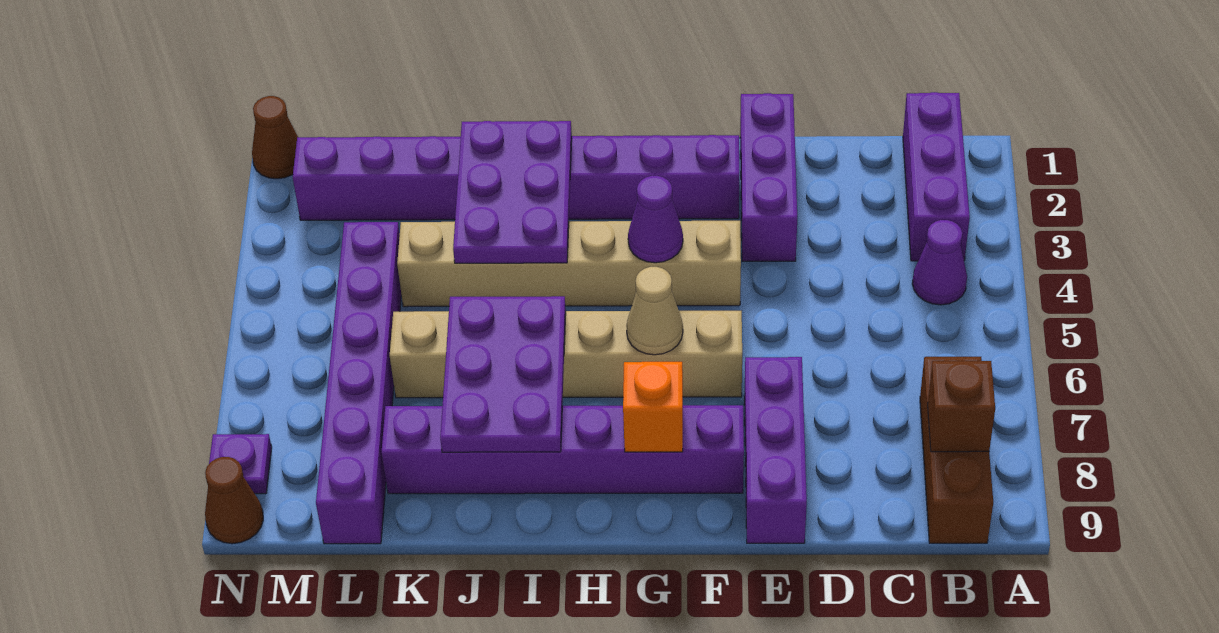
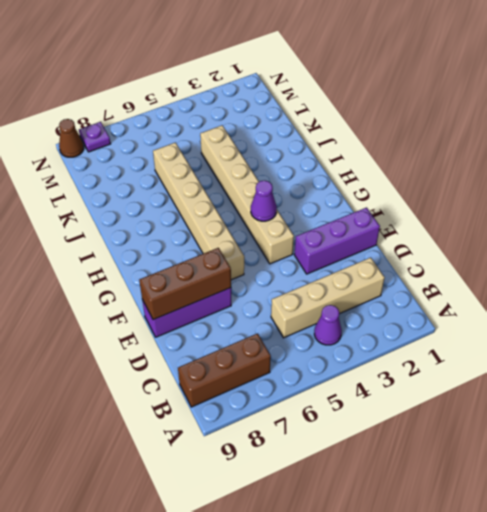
tan 1x4 brick [271,258,385,338] -> none
brown 1x3 brick [139,248,231,320] -> none
none -> purple 1x3 brick [903,92,970,261]
none -> purple 1x8 brick [293,135,739,220]
none -> purple 1x6 brick [381,405,744,494]

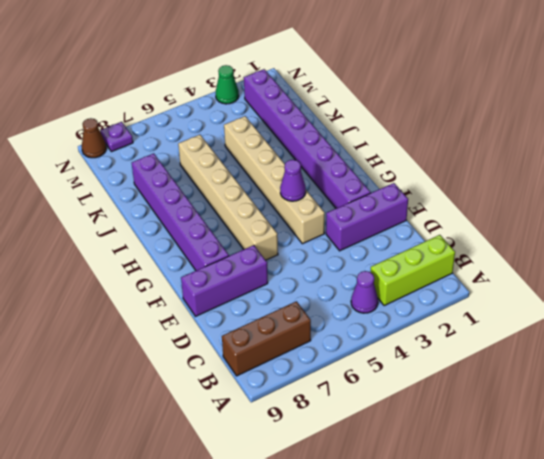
lime 1x3 brick [371,235,455,306] -> purple 1x3 brick [903,92,970,261]
green 1x1 cone [216,65,239,104] -> none
none -> purple 1x6 brick [316,222,401,544]
none -> brown 1x1 cone [252,96,298,179]
none -> brown 1x1 brick [928,361,995,452]

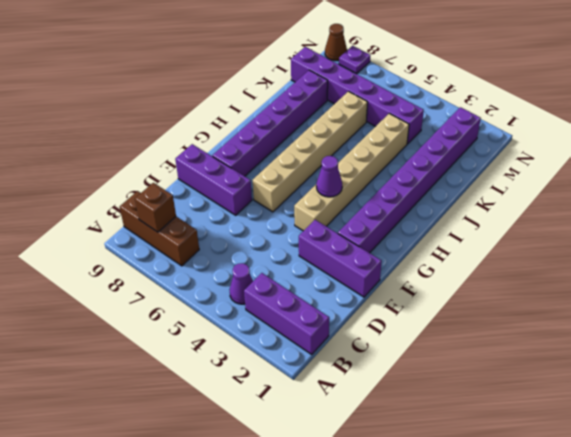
none -> brown 1x1 cone [252,96,298,179]
none -> tan 1x1 cone [626,267,683,355]
none -> orange 1x1 brick [623,362,683,452]

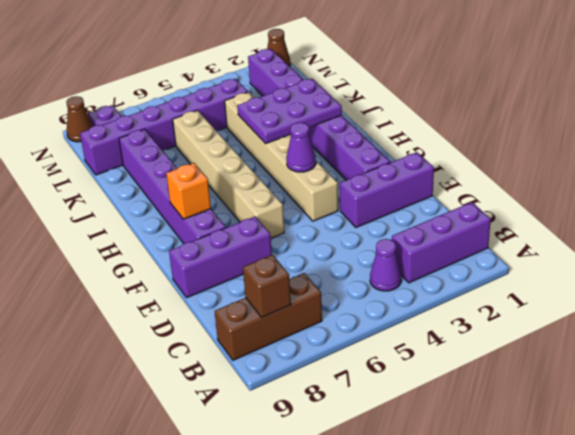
none -> tan 1x1 cone [626,267,683,355]
none -> purple 2x3 plate [440,296,566,452]

